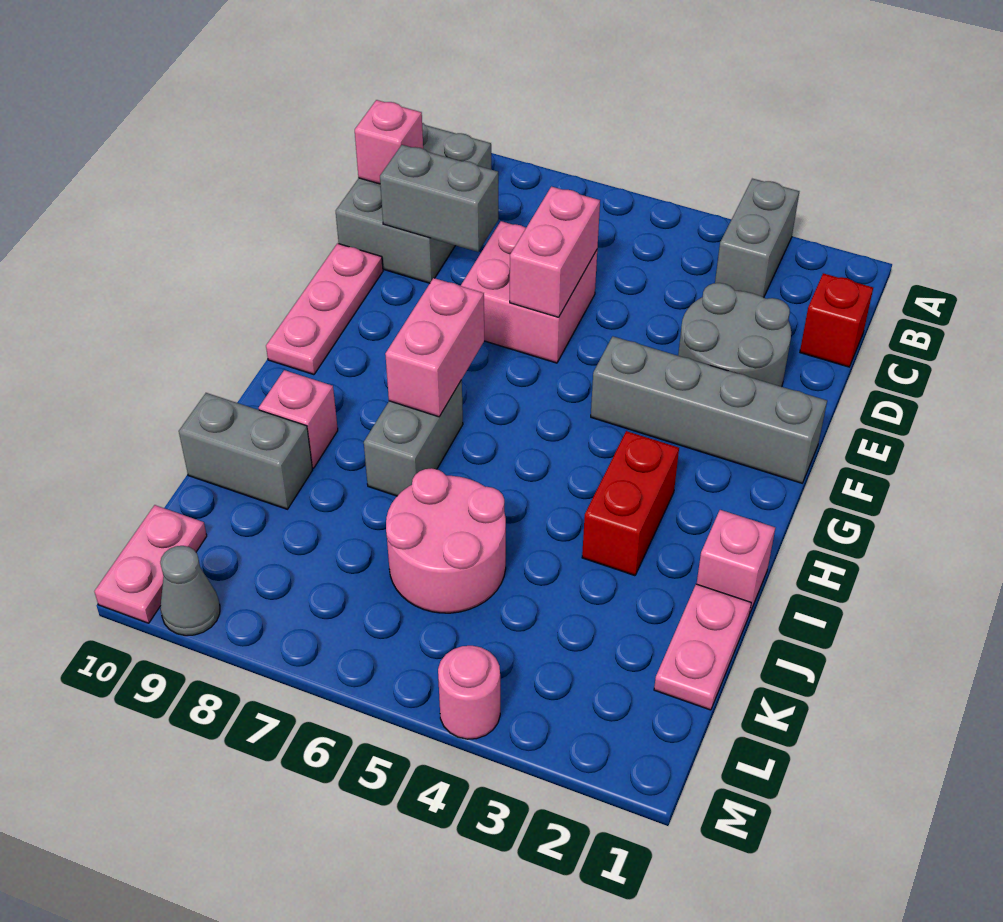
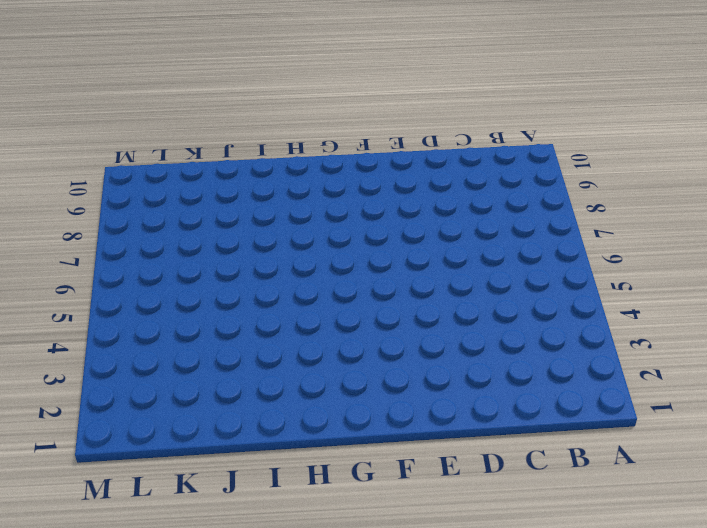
none -> grey 1x2 brick [715,179,799,297]
none -> grey 2x3 brick [336,123,491,283]
none -> red 1x1 brick [800,273,873,367]

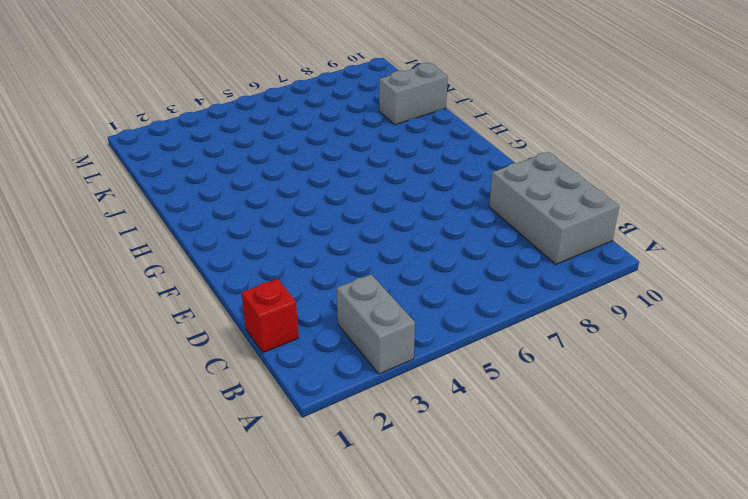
none -> grey 2x2 round brick [678,283,791,387]
none -> pink 2x2 brick [461,221,597,363]
none -> pink 1x3 plate [266,243,383,375]

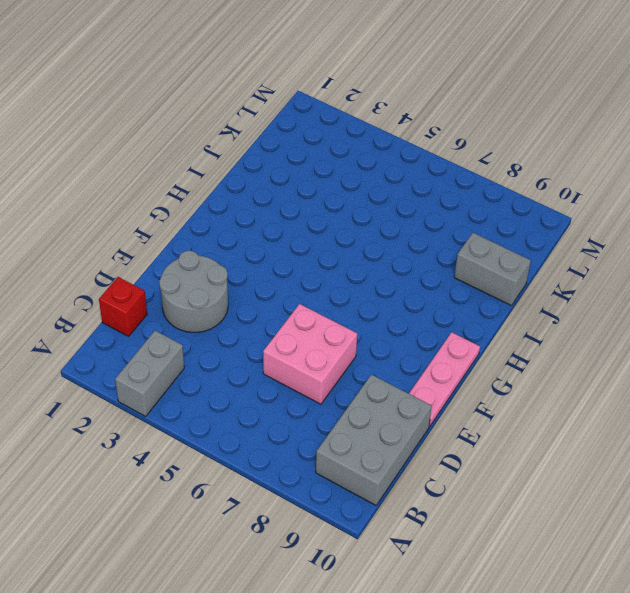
none -> grey 1x4 brick [591,336,827,483]
none -> red 1x2 brick [582,431,679,576]
none -> grey 1x2 brick [364,380,463,496]

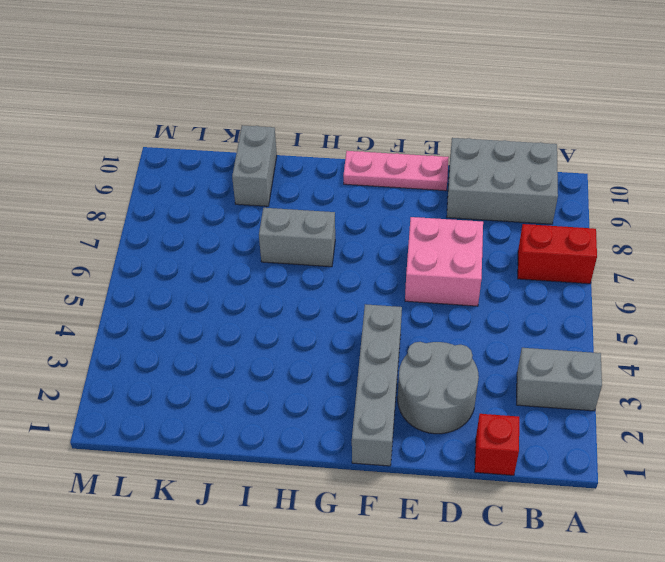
red 1x2 brick [518,224,597,284] -> red 1x2 brick moved to [582,431,679,576]
none -> pink 1x1 brick [697,510,775,614]
none -> pink 1x1 brick [259,370,338,468]
none -> pink 1x2 plate [654,584,751,710]

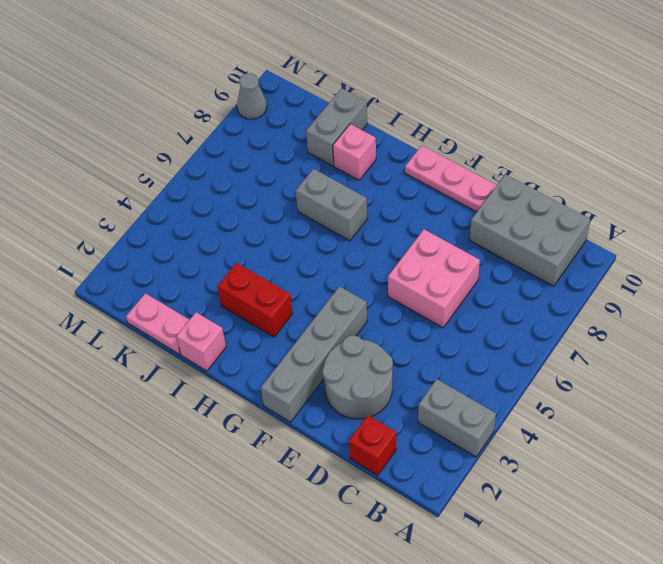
none -> pink 2x2 round brick [386,468,506,613]
none -> pink 1x2 plate [94,505,207,623]
none -> pink 1x1 round brick [438,646,500,739]

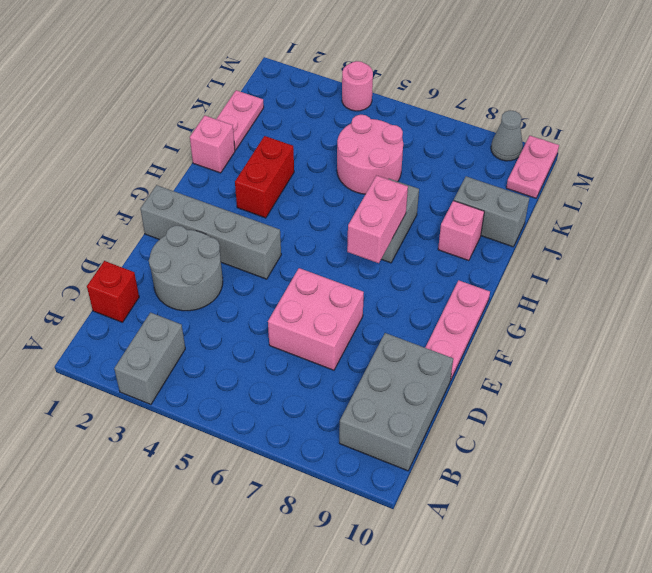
none -> pink 1x1 brick [355,100,423,184]
none -> pink 1x2 brick [510,187,600,317]
none -> grey 1x2 brick [380,145,498,252]

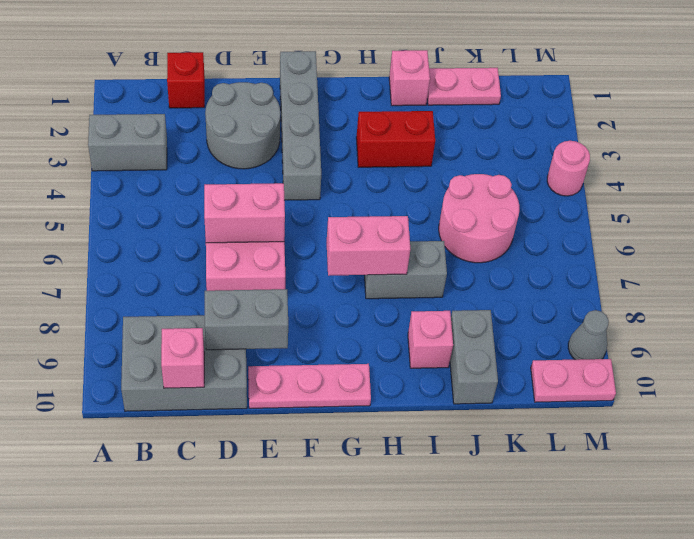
grey 1x2 brick [205,289,288,350] -> grey 1x2 brick turned to [380,145,498,252]

